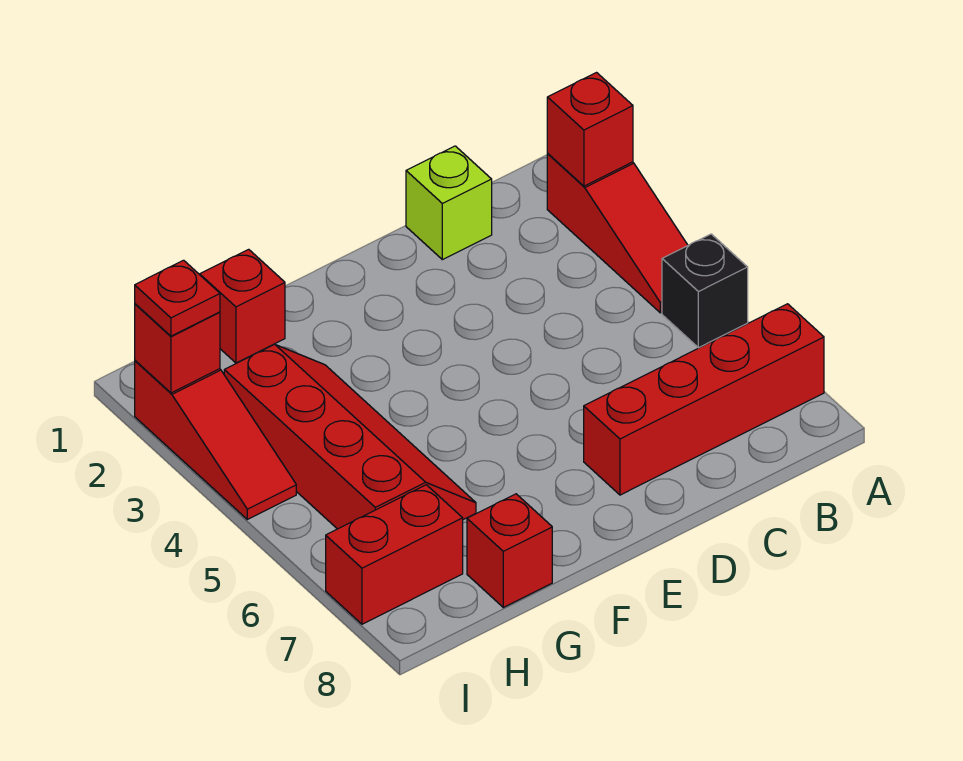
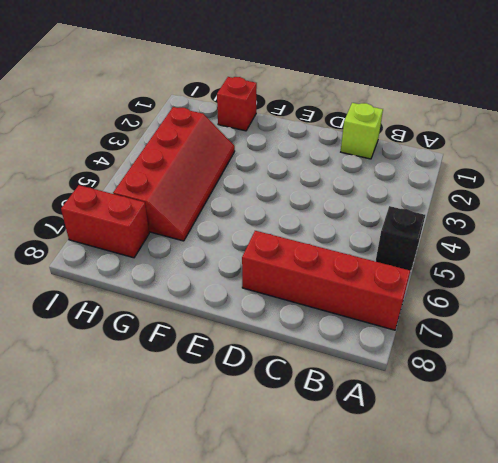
none -> red 1x3 slope [547,154,688,313]
none -> red 1x1 brick [467,494,552,607]
none -> red 1x3 slope [135,361,296,519]

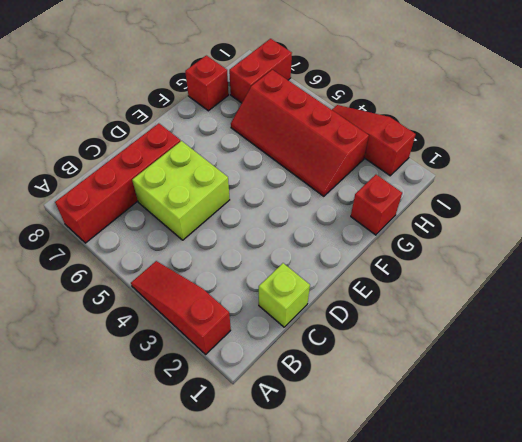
lime 2x2 brick [132,141,230,240] -> none
none -> black 1x1 brick [662,234,748,348]
none -> red 1x1 brick [547,73,633,186]
none -> red 1x1 brick [135,304,220,393]

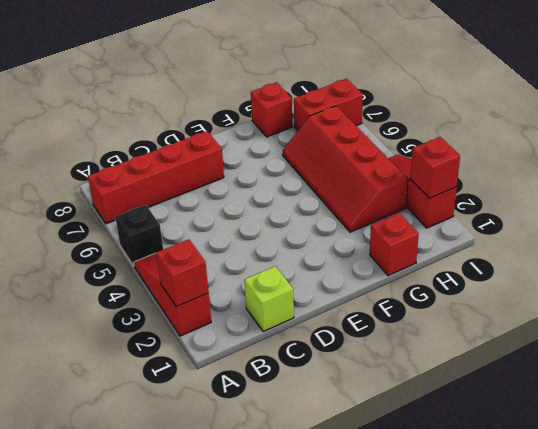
none -> red 1x1 plate [135,260,220,336]

